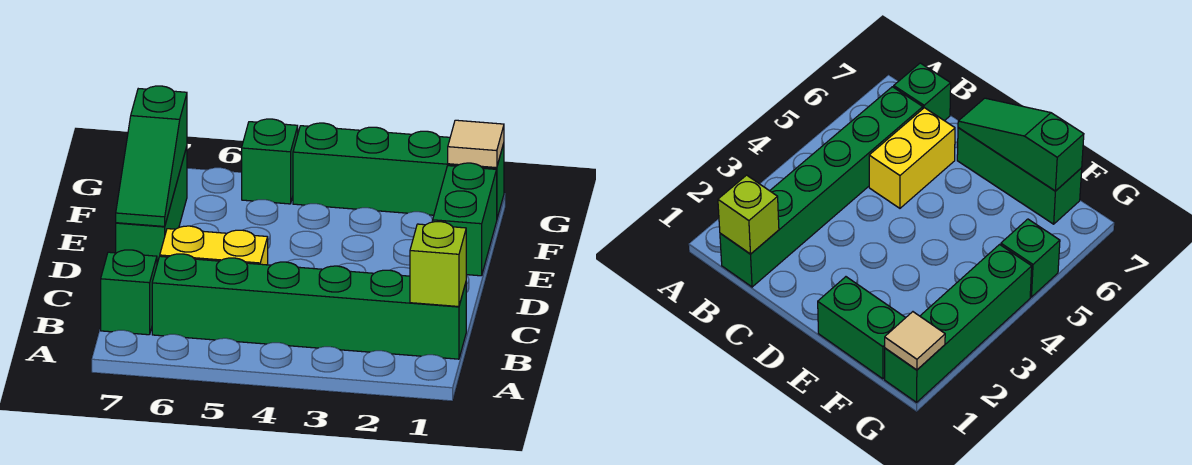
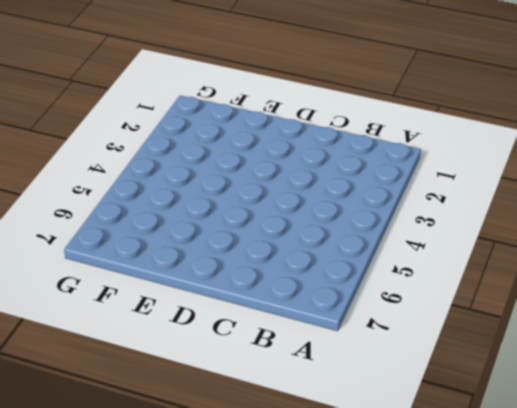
none -> green 1x6 brick [152,254,466,359]
none -> green 1x1 brick [101,250,157,335]

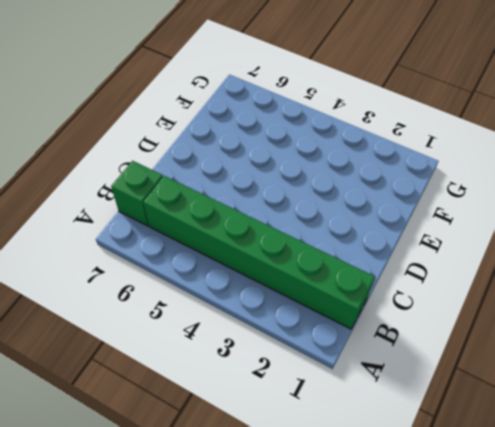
none -> yellow 1x2 brick [160,226,268,265]
none -> green 1x3 brick [116,147,187,263]

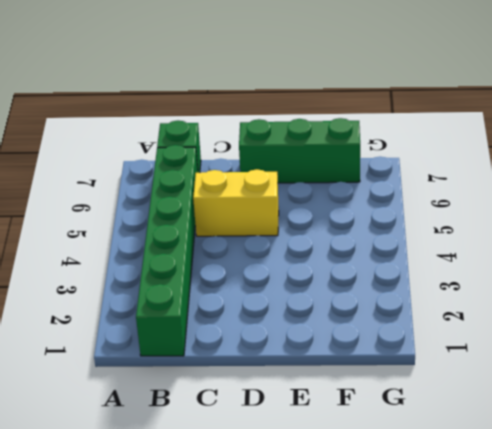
yellow 1x2 brick [193,169,279,236] -> yellow 1x2 brick turned to [160,226,268,265]
none -> green 1x2 brick [433,163,497,276]
none -> green 1x4 brick [293,123,504,218]

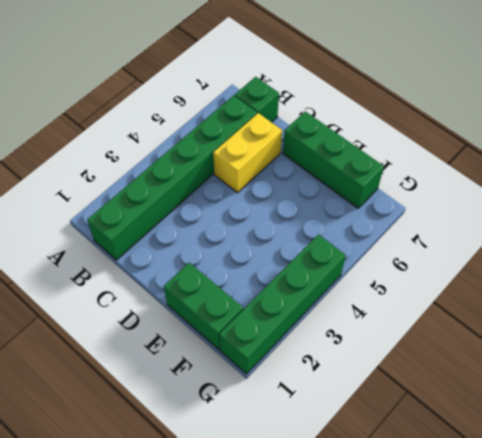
none -> green 1x1 brick [242,119,298,204]
none -> lime 1x1 brick [410,222,466,306]

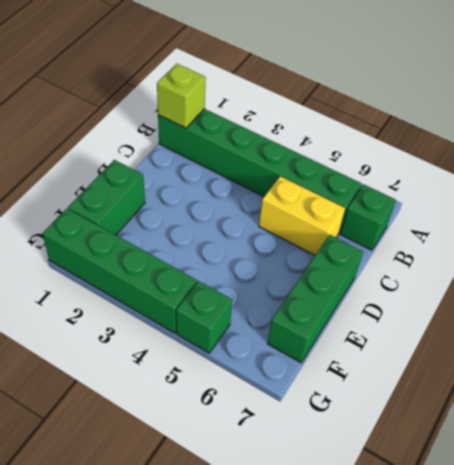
none -> green 1x3 slope [116,86,187,226]
none -> tan 1x1 tile [448,120,504,168]

